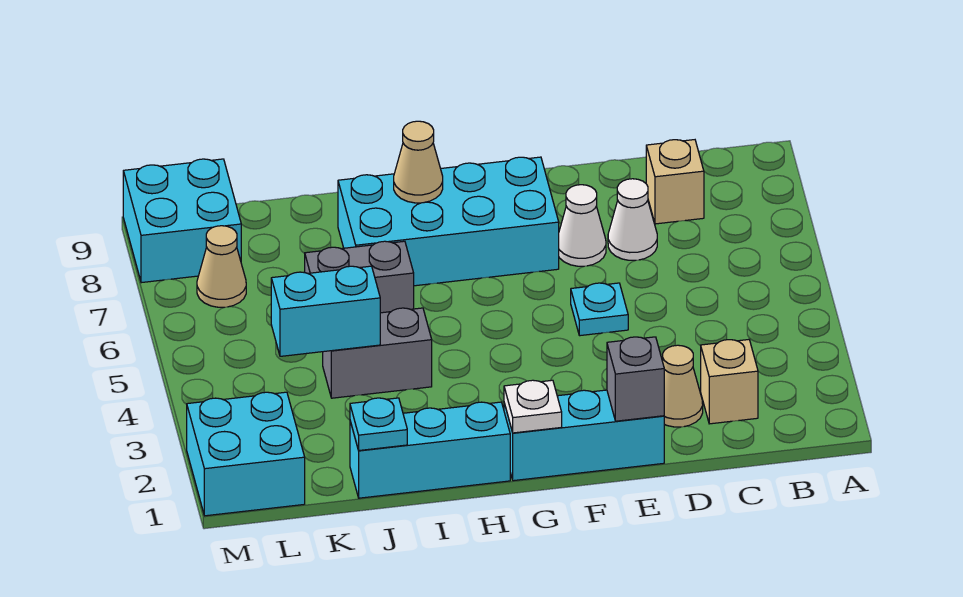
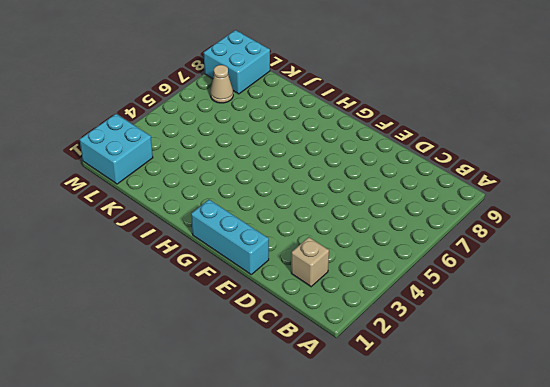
none -> tan 1x1 brick [646,140,704,224]
none -> tan 1x1 cone [663,345,703,427]
none -> white 1x1 cone [608,179,657,260]

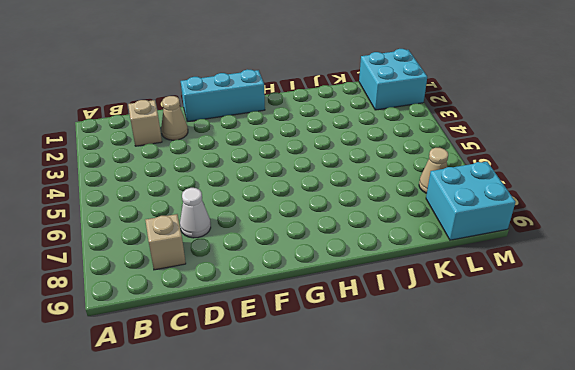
none -> cyan 1x1 plate [571,283,628,336]
none -> white 1x1 cone [559,185,606,266]
none -> cyan 2x4 brick [338,157,559,286]

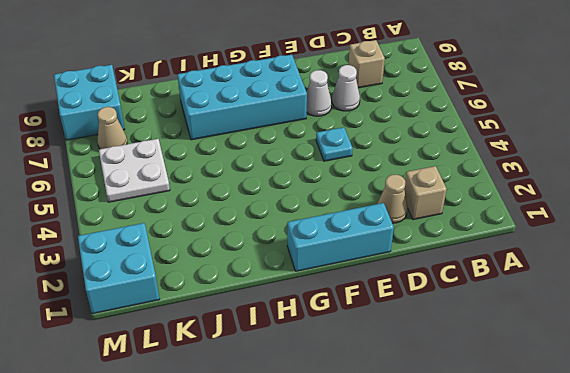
white 2x2 plate [99,139,170,202] -> none
none -> cyan 1x3 brick [350,402,510,498]
none -> grey 1x2 brick [323,308,432,398]
none -> grey 1x2 brick [305,241,414,313]

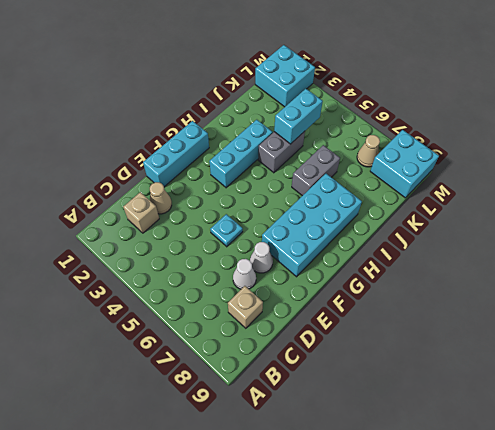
cyan 1x3 brick [209,120,273,188] -> cyan 1x3 brick moved to [350,402,510,498]
none -> grey 1x1 brick [607,337,664,421]
none -> white 1x1 plate [504,380,562,433]
none -> tan 1x1 cone [394,121,443,203]

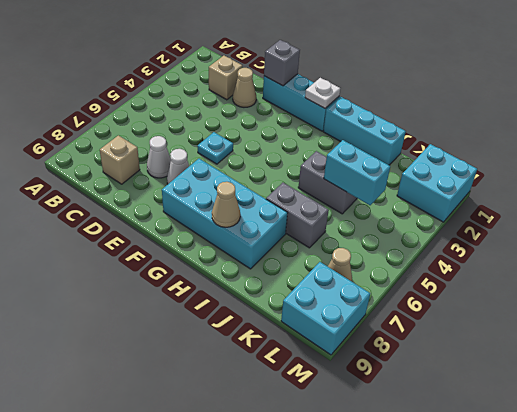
none -> cyan 1x1 plate [350,398,407,451]

